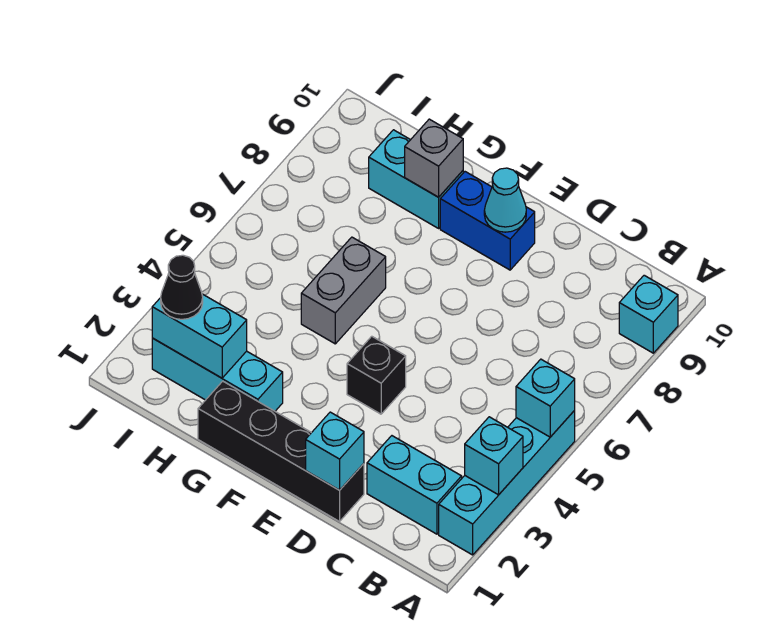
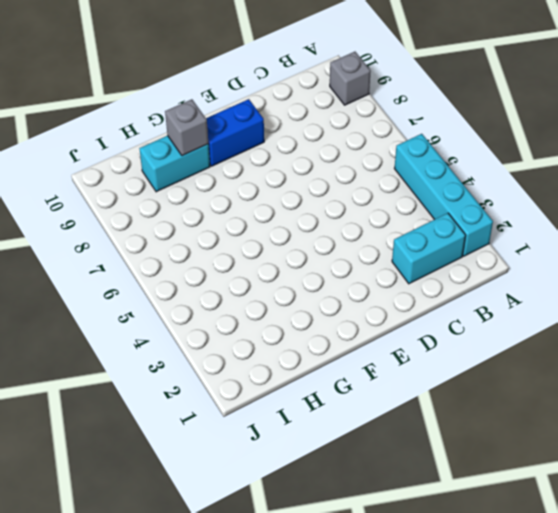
grey 1x1 brick [330,52,371,105] -> cyan 1x1 brick [619,275,678,353]
none -> black 1x4 brick [198,381,364,521]
none -> black 1x1 brick [347,336,406,414]
none -> cyan 1x3 brick [152,338,283,411]

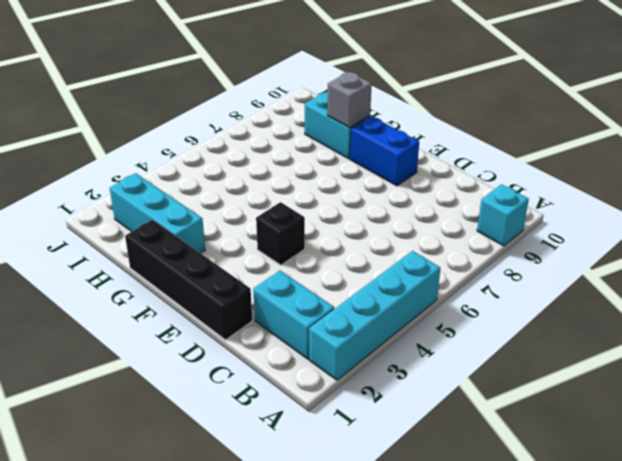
none -> grey 1x2 brick [301,237,386,344]
none -> cyan 1x1 brick [465,417,523,495]
none -> cyan 1x1 brick [516,359,575,437]

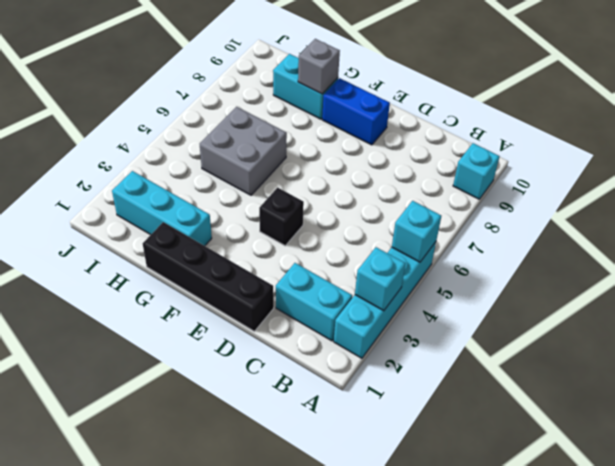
grey 2x2 brick [200,107,287,195] -> grey 1x2 brick [301,237,386,344]
none -> cyan 1x1 brick [306,412,364,490]
none -> cyan 1x1 cone [484,168,526,232]
none -> cyan 1x2 brick [152,294,247,378]

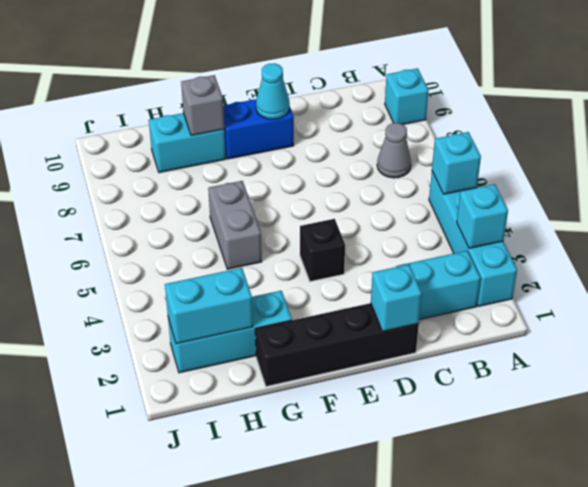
grey 1x1 cone [377,123,411,178] -> none
none -> black 1x1 cone [161,255,203,319]

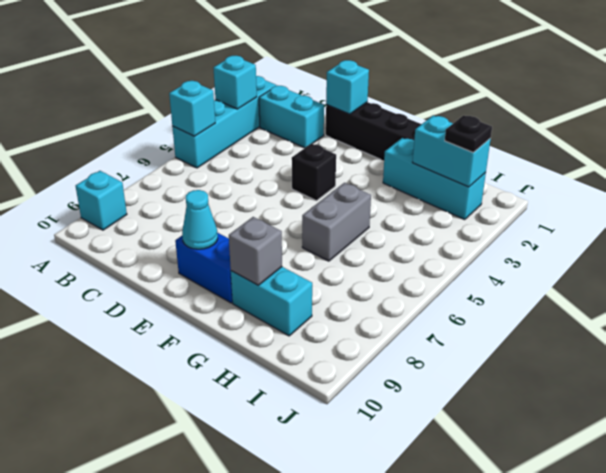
black 1x1 plate [445,115,492,152] -> black 1x1 cone [161,255,203,319]

